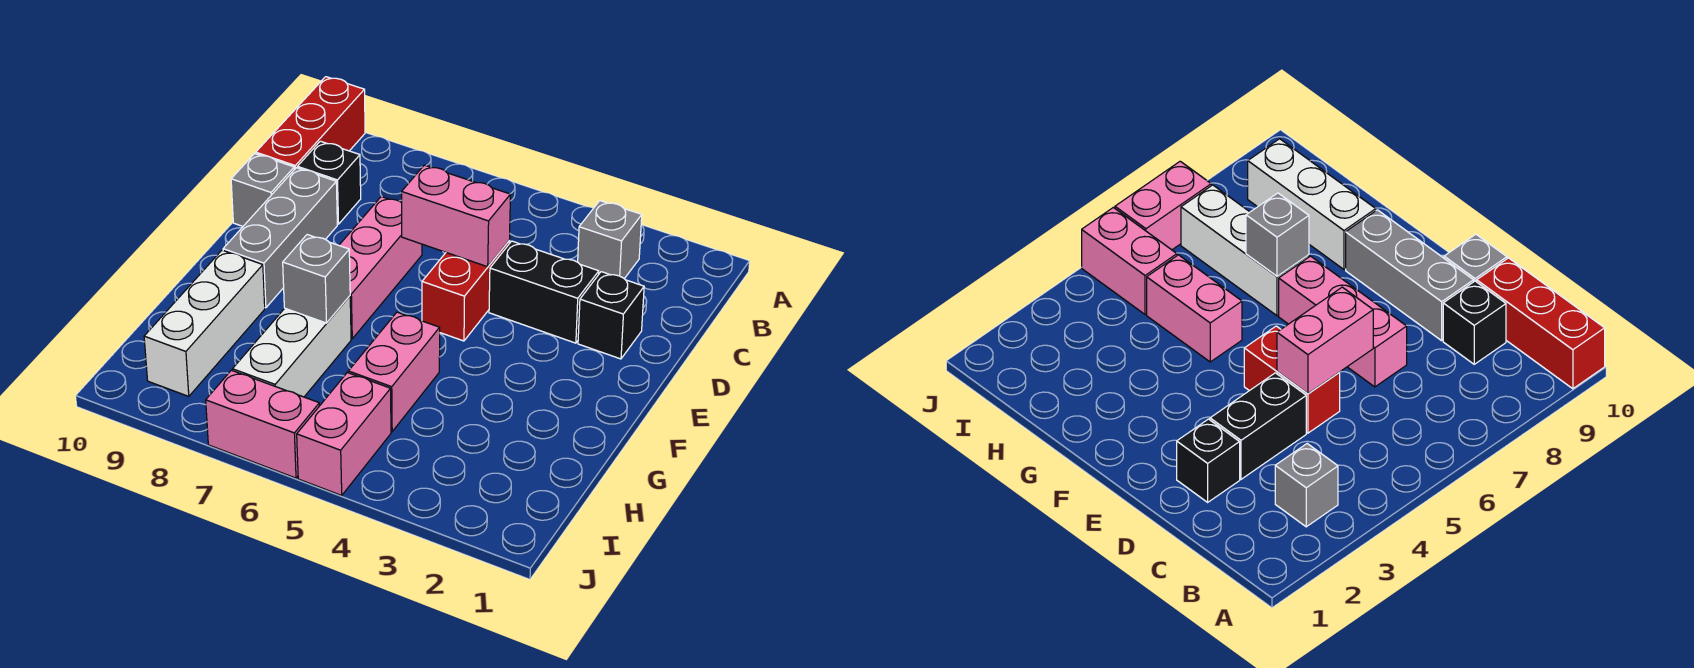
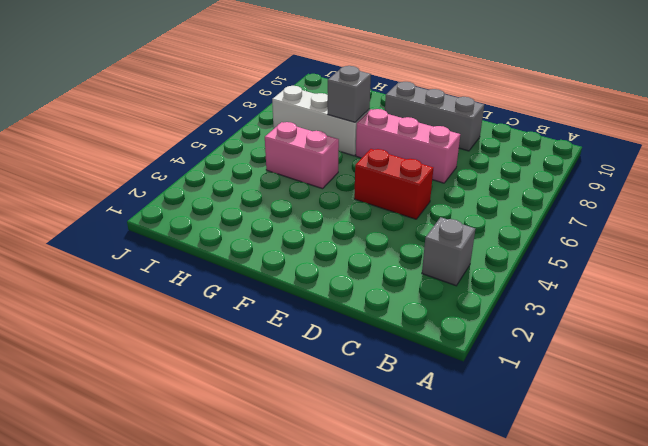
none -> red 1x3 brick [256,77,365,170]
none -> black 1x1 brick [297,141,361,224]
none -> black 1x1 brick [578,272,644,359]

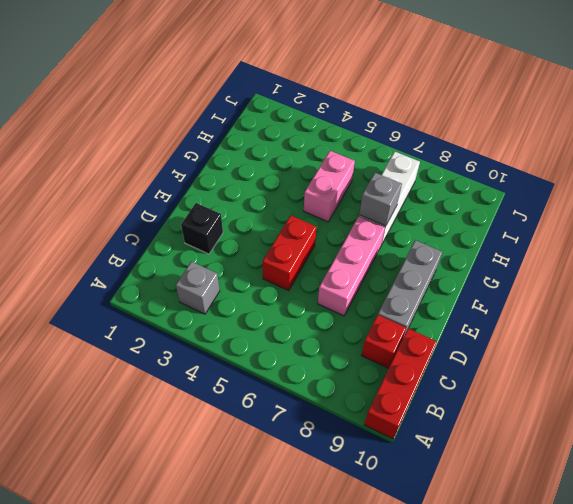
red 1x1 brick [361,315,406,368] -> black 1x1 brick [297,141,361,224]
none -> black 1x2 brick [489,241,599,343]
none -> grey 1x1 brick [231,154,294,226]
none -> white 1x3 brick [144,250,265,396]

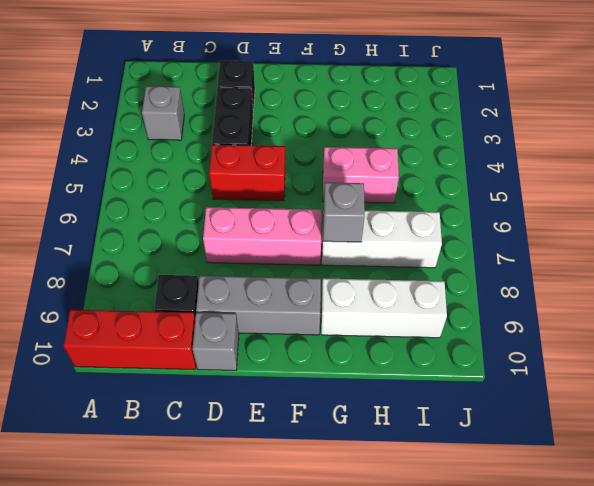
none -> pink 1x2 brick [297,373,391,495]
none -> pink 1x2 brick [206,370,319,478]
none -> pink 1x2 brick [402,165,511,267]

